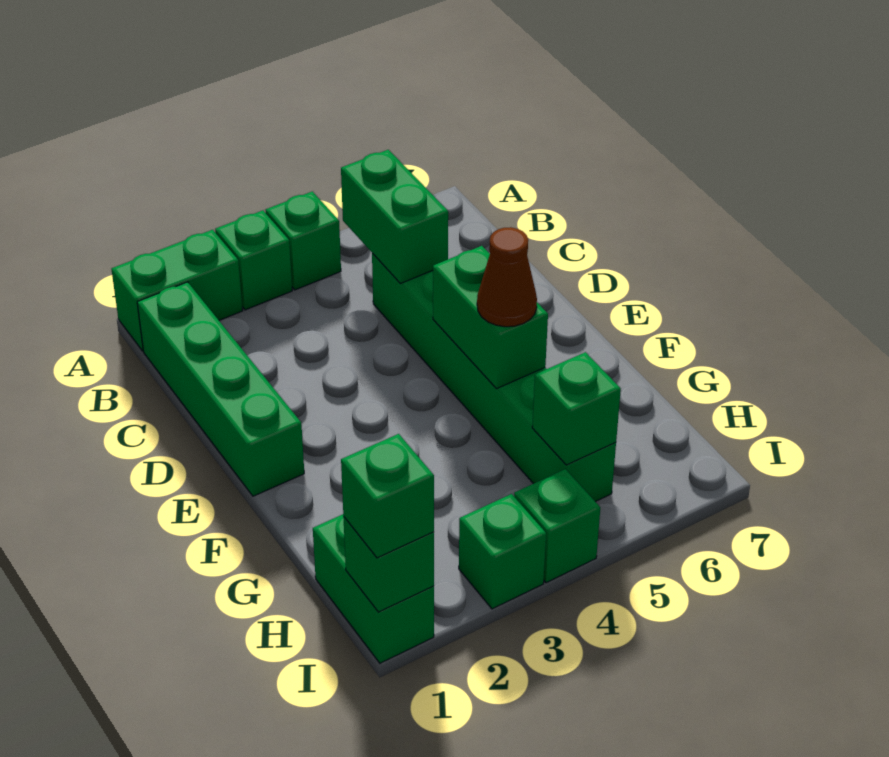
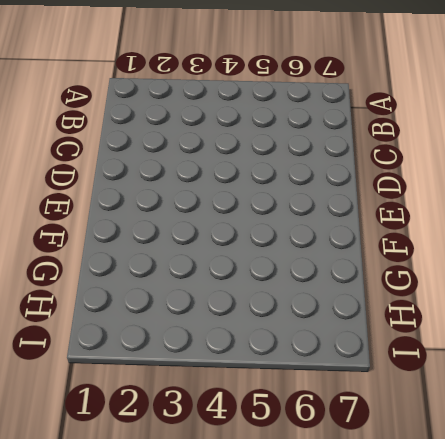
none -> green 1x2 brick [111,230,243,351]
none -> green 1x1 brick [215,210,292,310]
none -> green 1x1 brick [266,191,341,290]

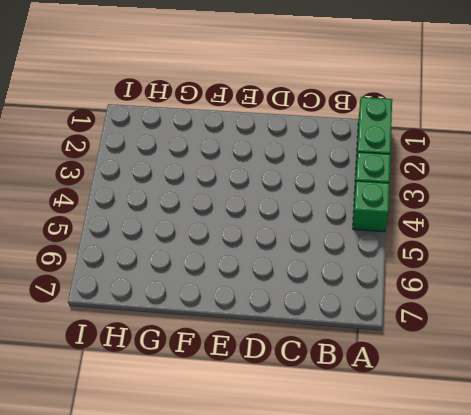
none -> green 1x4 brick [137,282,304,496]
none -> green 1x6 brick [372,253,616,502]
none -> green 1x2 brick [313,514,434,663]

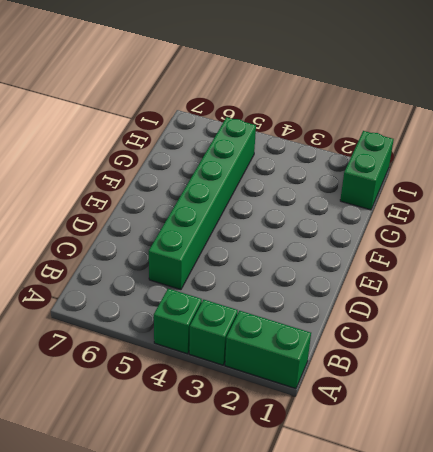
none -> green 1x4 brick [137,282,304,496]
none -> green 1x1 brick [459,494,546,609]
none -> green 1x1 brick [514,469,600,583]

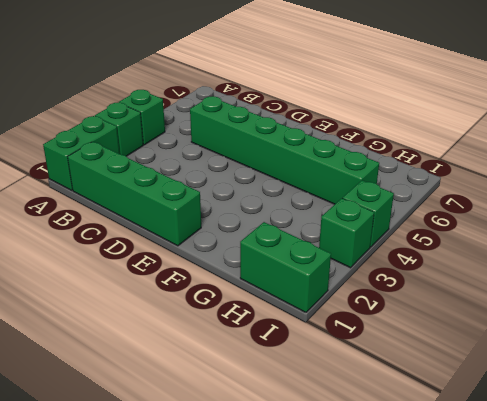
none -> green 1x2 brick [341,150,448,284]
none -> green 1x2 brick [433,246,548,389]
none -> green 1x1 brick [532,352,621,465]

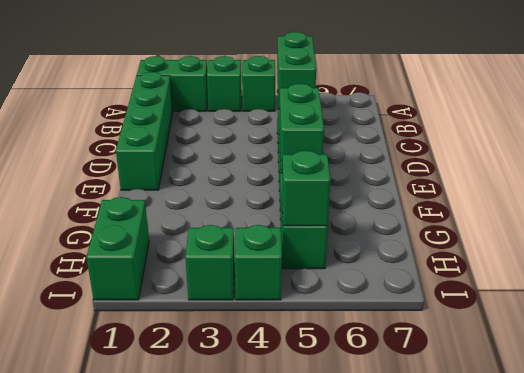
none -> green 1x1 brick [343,517,434,612]
none -> brown 1x1 cone [477,227,537,327]
none -> green 1x1 brick [341,434,434,558]

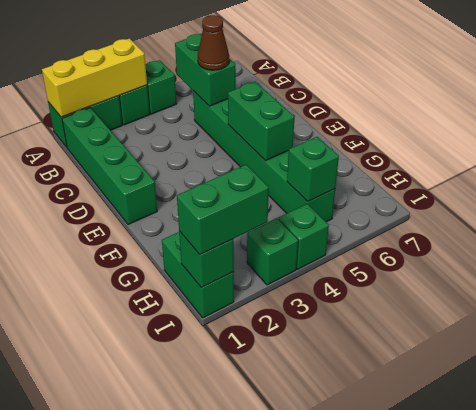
yellow 1x3 brick [42,38,147,117] -> none
brown 1x1 cone [198,15,229,70] -> brown 1x1 cone moved to [477,227,537,327]
green 1x2 brick [177,165,269,255] -> green 1x1 brick [341,434,434,558]

